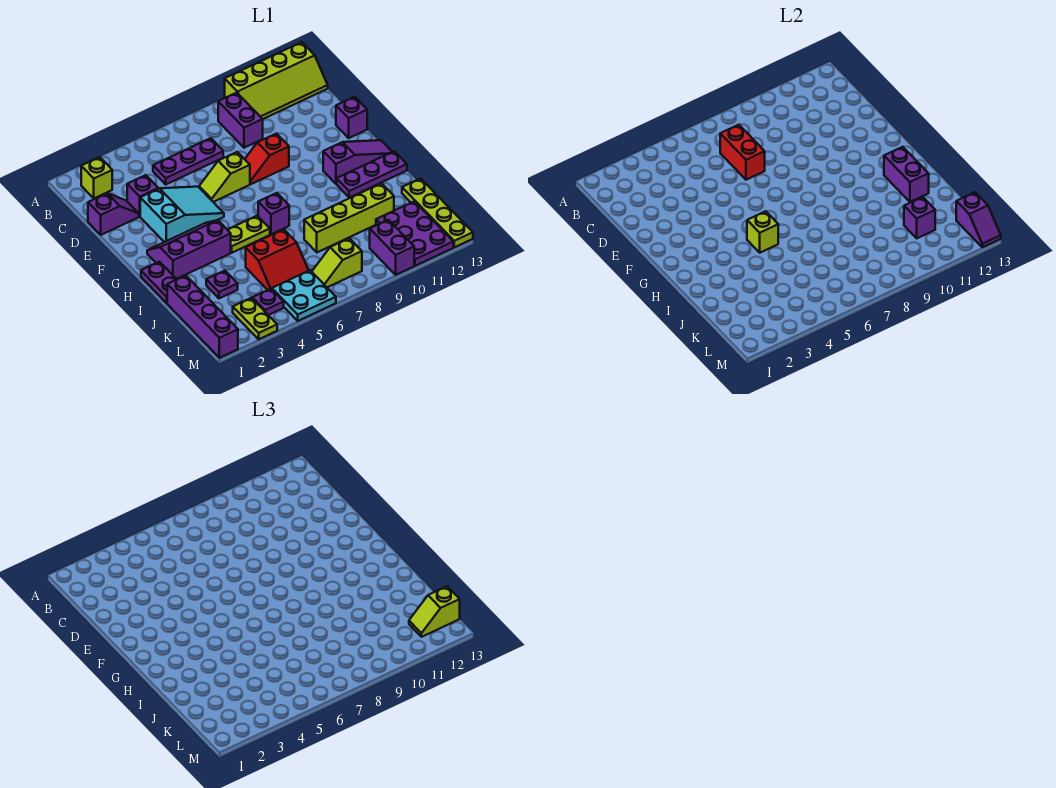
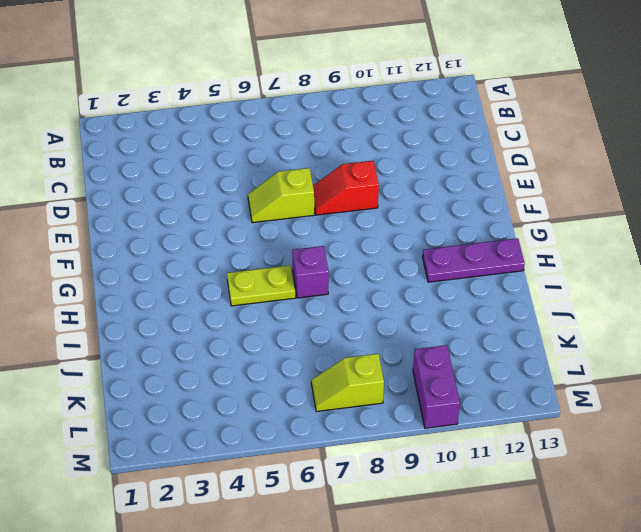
none -> lime 2x4 slope [225,42,328,119]
none -> lime 1x1 brick [81,157,112,198]
none -> purple 1x2 brick [218,93,263,148]
none -> purple 1x3 plate [153,138,223,184]

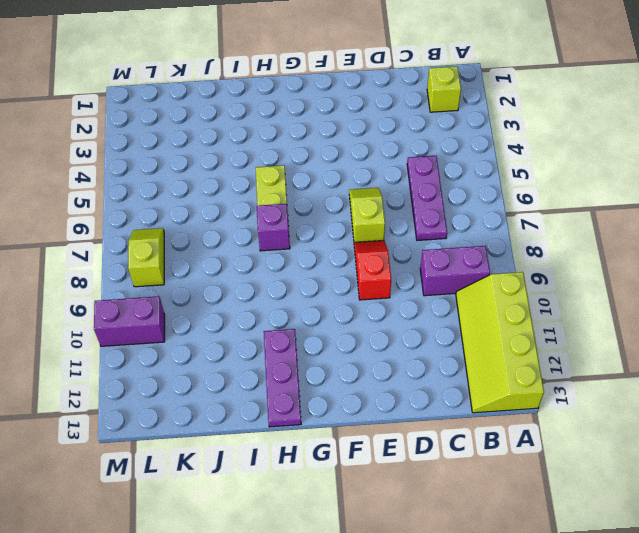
none -> purple 1x2 slope [88,193,139,235]
none -> purple 1x1 brick [127,175,158,216]
none -> cyan 2x3 slope [140,187,224,242]
none -> purple 1x1 brick [336,97,367,138]

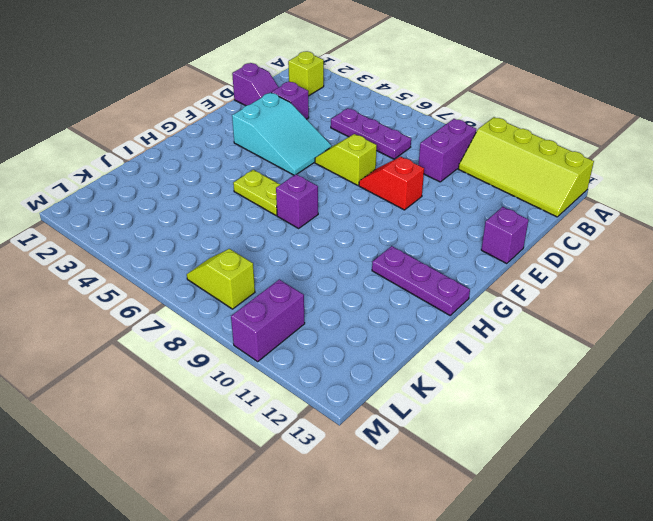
none -> purple 2x3 slope [147,220,231,279]
none -> purple 1x3 slope [323,140,392,184]
none -> purple 1x2 plate [141,262,177,303]
none -> purple 1x4 brick [167,275,238,358]

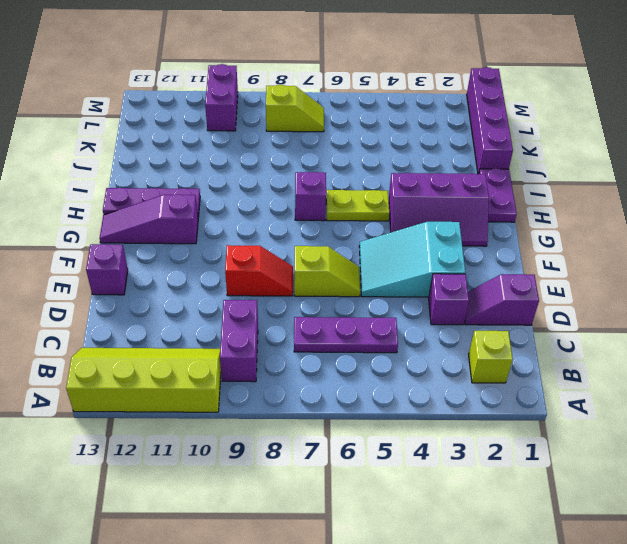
none -> purple 1x1 plate [206,271,238,298]
none -> red 2x2 slope [246,229,309,290]
none -> lime 1x4 brick [304,183,394,252]
none -> lime 1x4 plate [402,178,473,247]

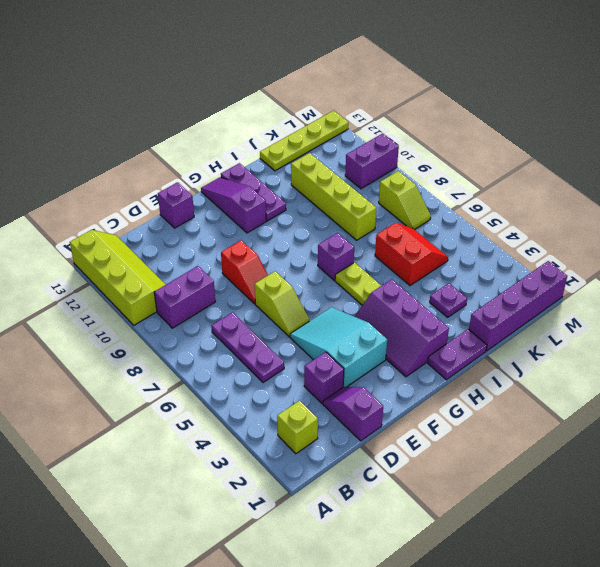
none -> purple 2x3 plate [376,201,453,266]
none -> lime 1x2 plate [233,298,277,339]
none -> purple 1x1 plate [252,289,284,315]
none -> cyan 2x2 plate [272,270,336,321]

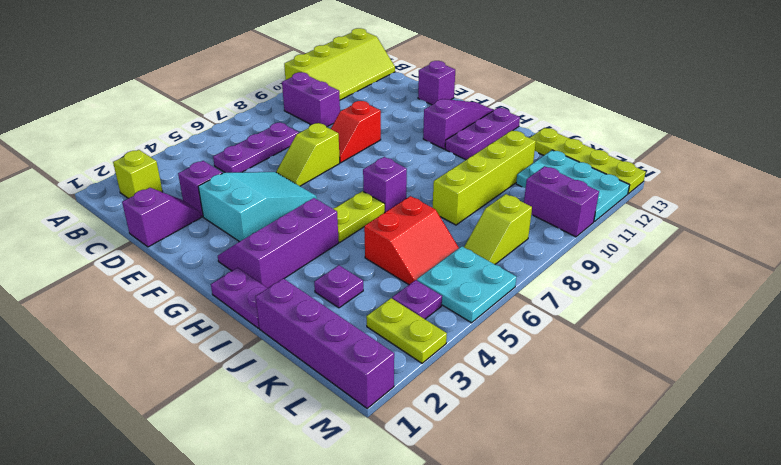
cyan 2x3 plate [516,150,630,222] -> purple 2x3 plate [376,201,453,266]
none -> red 1x2 brick [720,125,765,180]
none -> lime 1x1 brick [747,211,778,253]
none -> purple 1x2 brick [884,147,929,202]
none -> purple 1x1 brick [904,197,935,238]

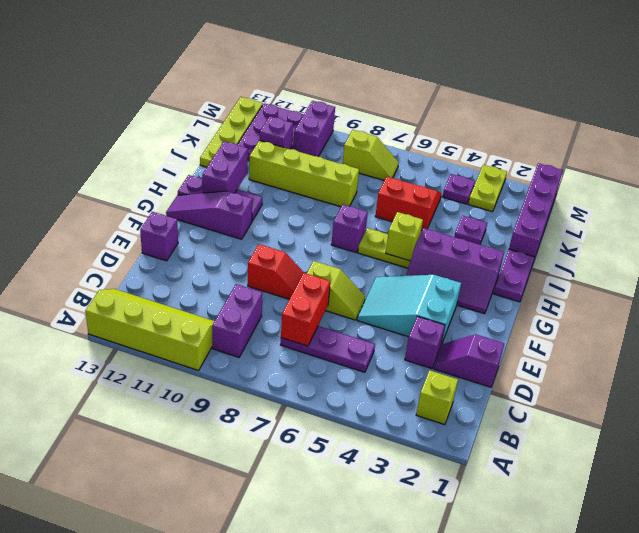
none -> cyan 2x2 plate [272,270,336,321]
none -> purple 1x2 slope [956,192,1001,247]
none -> lime 1x2 slope [409,586,460,637]

